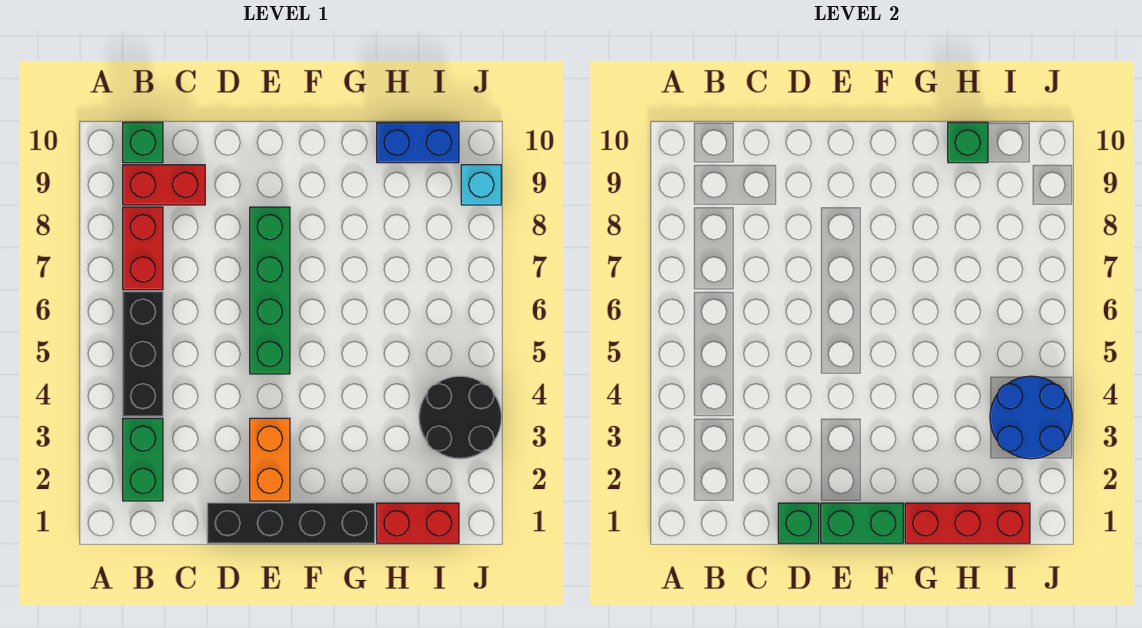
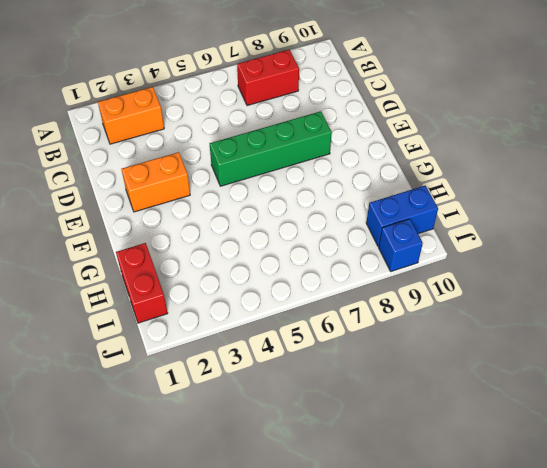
orange 1x2 brick [98,87,164,144] -> green 1x2 brick [123,418,163,501]
blue 1x2 brick [366,186,438,247] -> blue 1x2 brick turned to [377,122,459,163]
blue 1x1 brick [379,219,423,272] -> cyan 1x1 brick [461,165,501,205]
none -> black 1x3 brick [123,292,163,416]
none -> red 1x2 brick [123,165,205,205]
none -> green 1x1 brick [123,122,163,163]

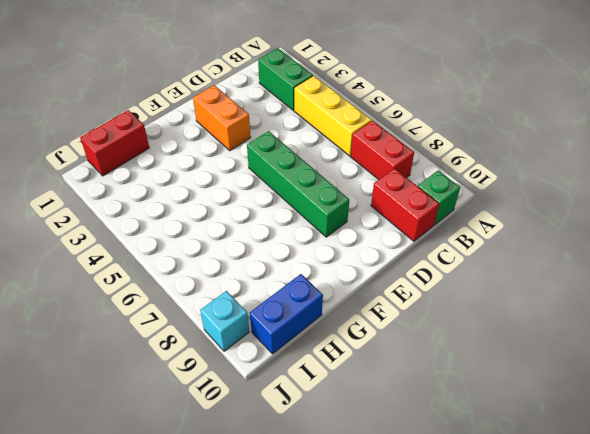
yellow 1x3 brick [294,76,372,156] -> black 1x3 brick [123,292,163,416]
red 1x2 brick [371,168,439,241] -> red 1x2 brick turned to [123,165,205,205]
none -> black 1x4 brick [207,503,375,543]
none -> black 2x2 round brick [419,376,501,459]
none -> green 1x1 brick [778,503,819,543]

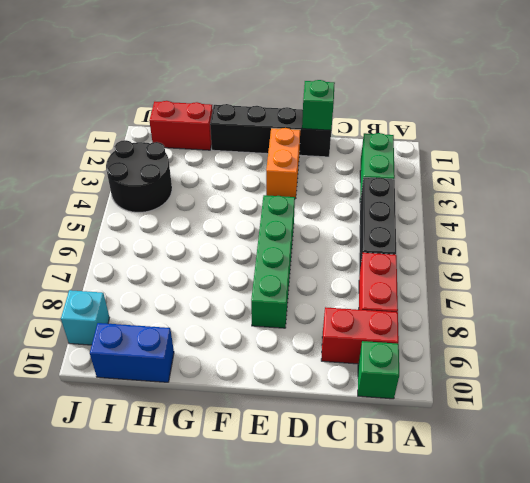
none -> green 1x2 brick [821,503,903,543]
none -> red 1x3 brick [905,503,1030,543]
none -> green 1x1 brick [948,122,988,163]

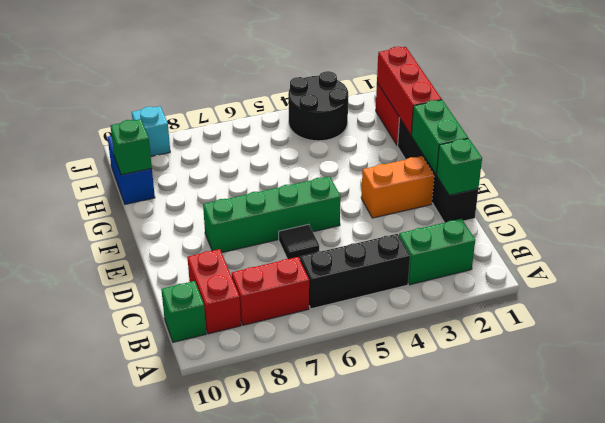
black 1x1 tile [279,224,319,259] -> none
none -> blue 2x2 round brick [990,376,1072,459]

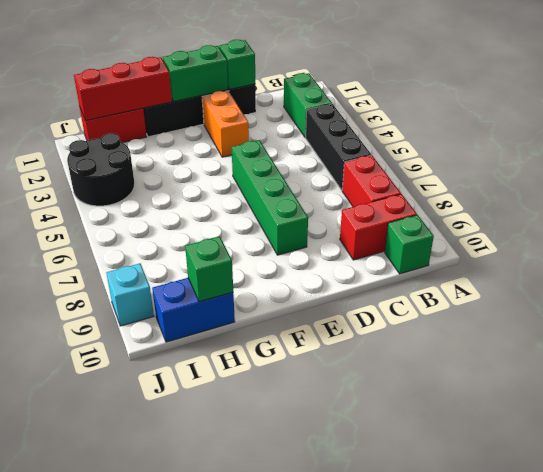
none -> blue 2x2 round brick [990,376,1072,459]

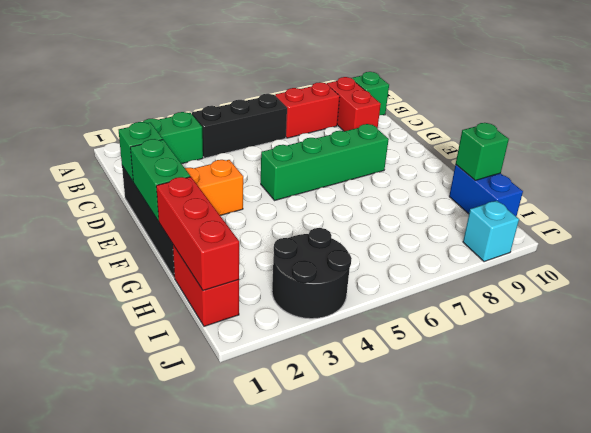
none -> blue 2x2 round brick [990,376,1072,459]

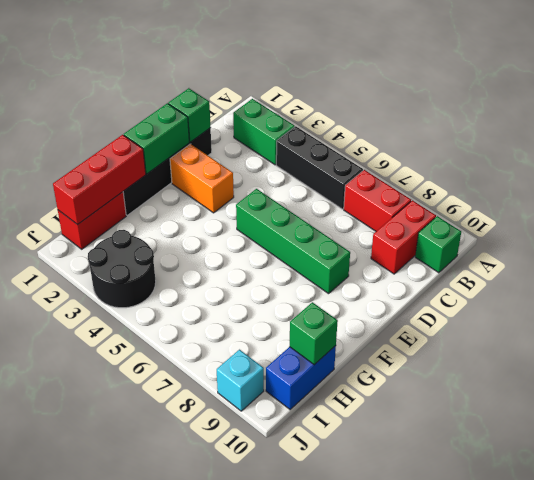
none -> blue 2x2 round brick [990,376,1072,459]

